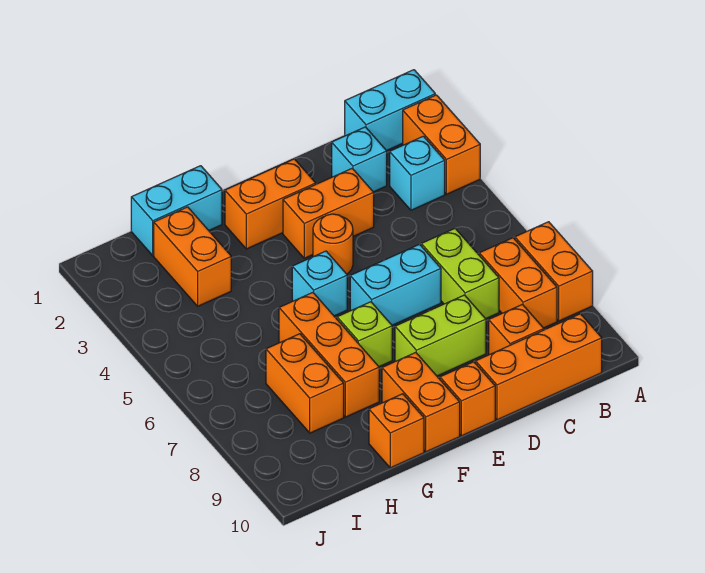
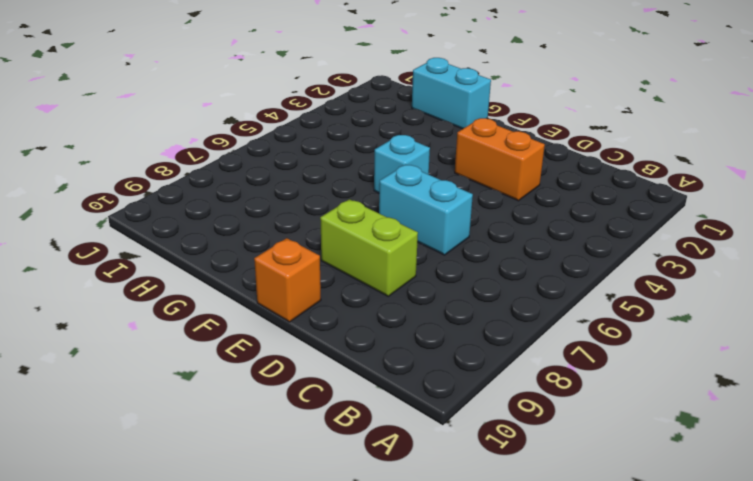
none -> cyan 1x2 brick [345,70,435,151]
none -> orange 1x2 brick [403,95,480,194]
none -> orange 1x2 brick [515,222,593,321]

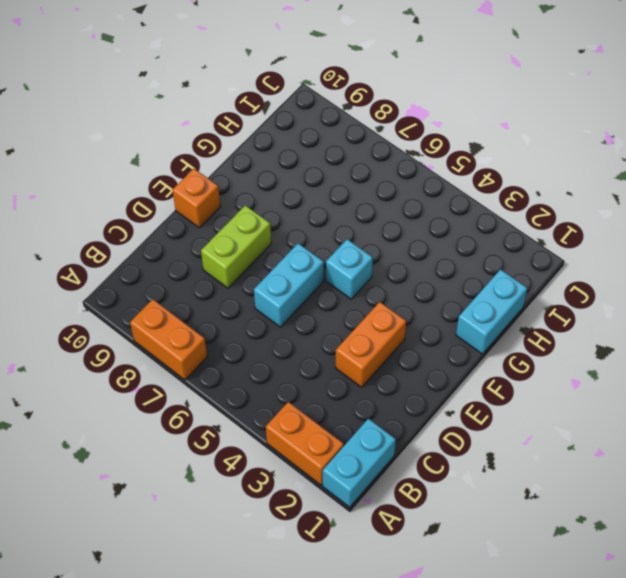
none -> cyan 1x1 brick [390,136,445,210]
none -> orange 1x2 brick [479,238,557,328]
none -> orange 1x3 brick [476,314,602,420]

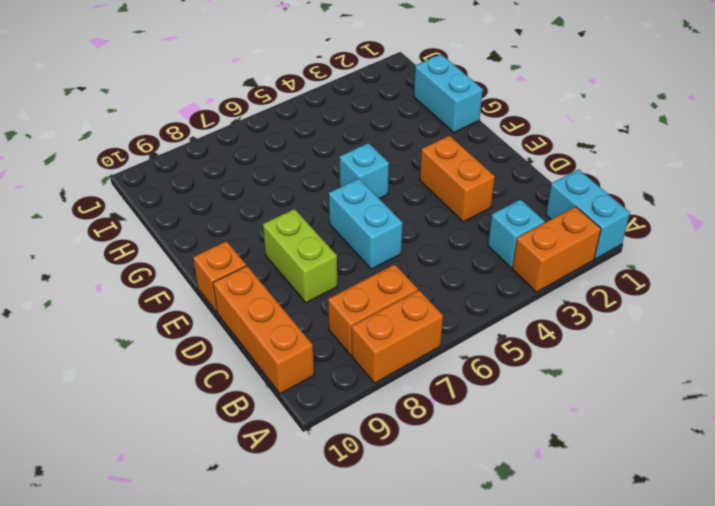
none -> cyan 1x1 brick [332,127,387,192]
none -> lime 1x2 brick [421,229,499,319]
none -> orange 1x1 brick [489,304,544,355]

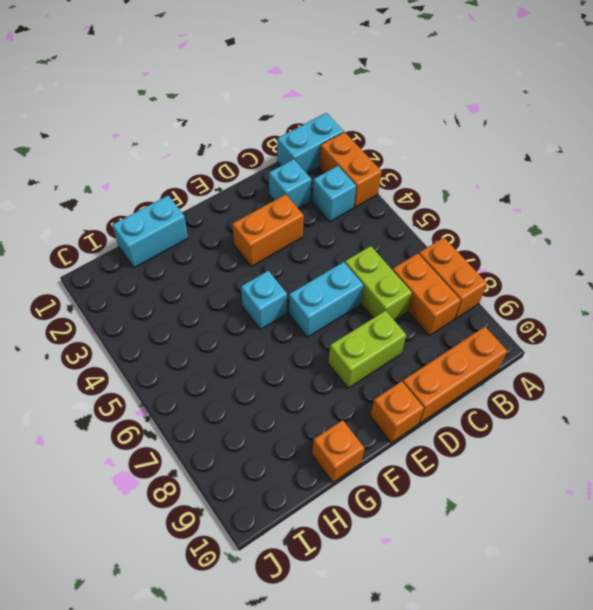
none -> orange 1x1 brick [489,304,544,355]
none -> orange 1x2 brick [225,159,316,249]
none -> orange 1x1 round brick [313,214,353,274]

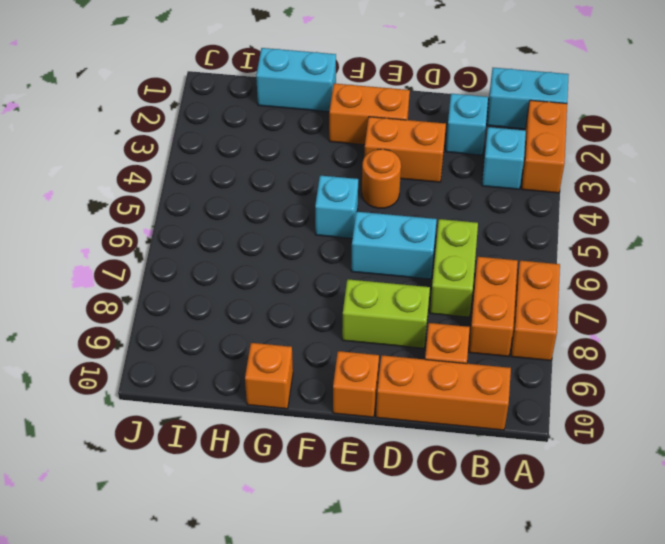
none -> lime 1x1 brick [337,302,392,367]
none -> orange 1x2 brick [382,352,460,452]
none -> orange 1x3 brick [279,292,379,417]

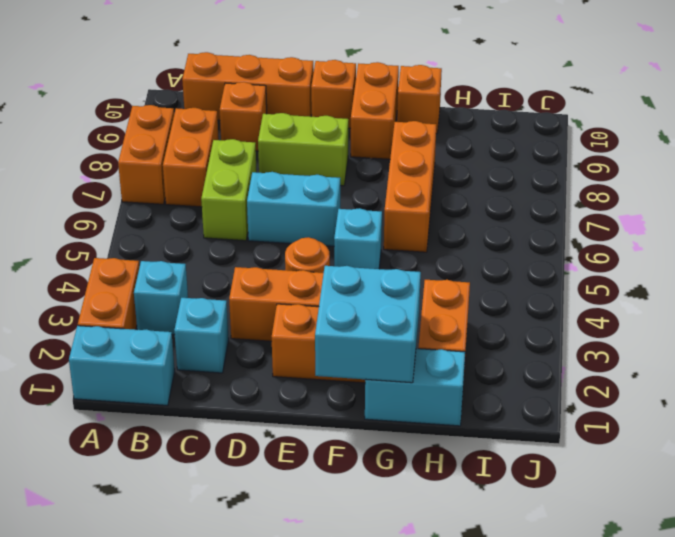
cyan 2x2 brick [315,266,421,383] -> none
none -> lime 1x1 brick [337,302,392,367]
none -> orange 1x2 brick [266,334,344,433]

